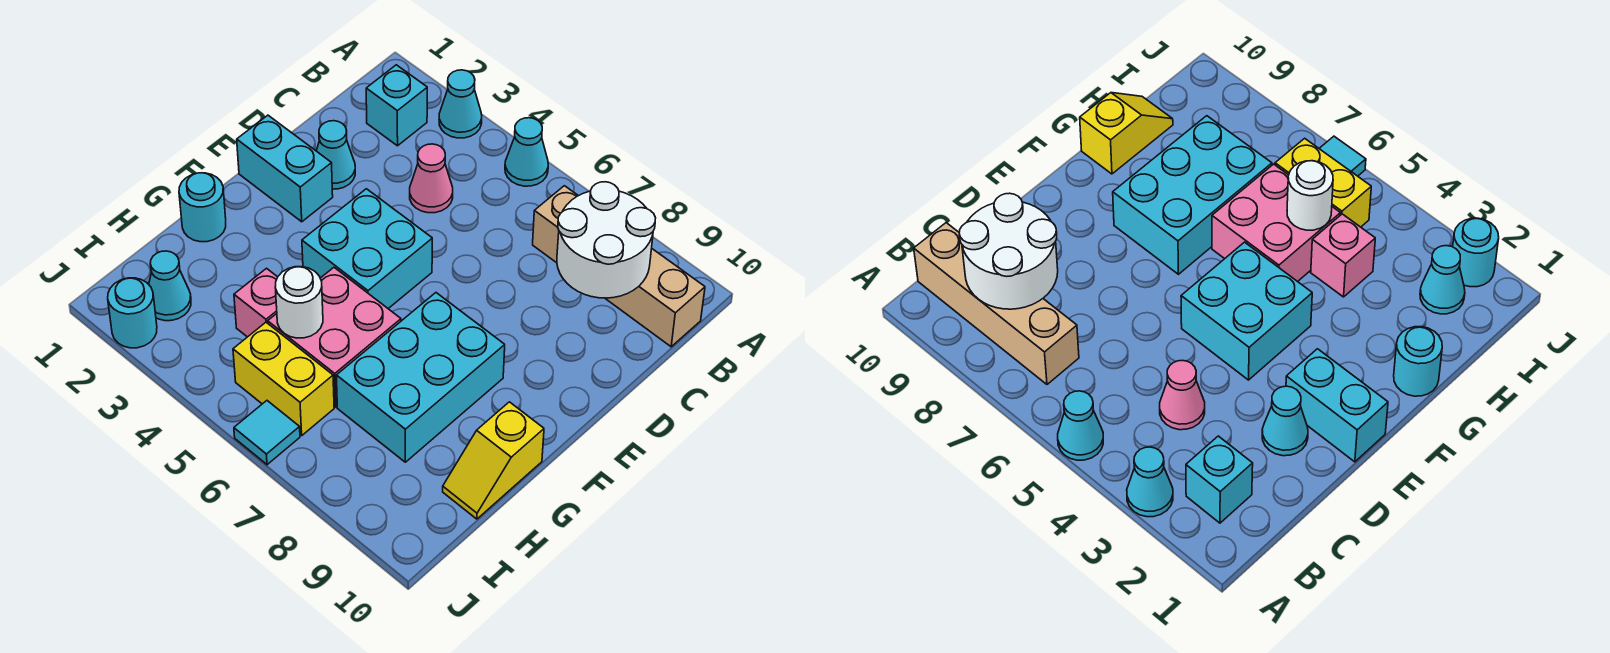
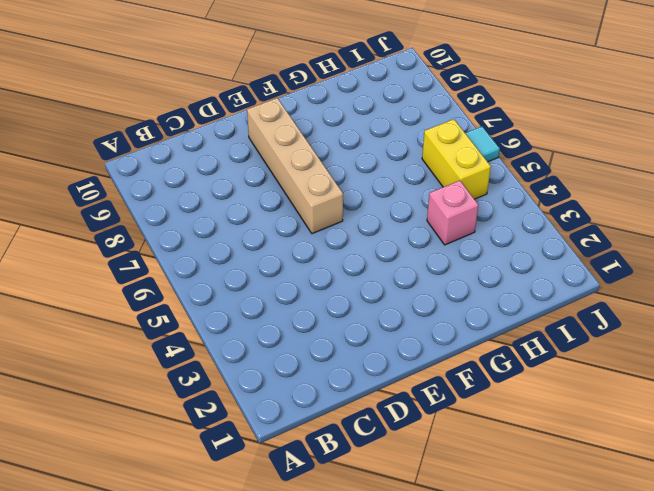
tan 1x4 brick [247,98,343,234] -> tan 1x4 brick moved to [533,186,705,347]
none -> cyan 1x1 cone [439,70,482,138]
none -> cyan 1x1 cone [505,118,548,186]
none -> cyan 1x1 brick [366,65,427,146]

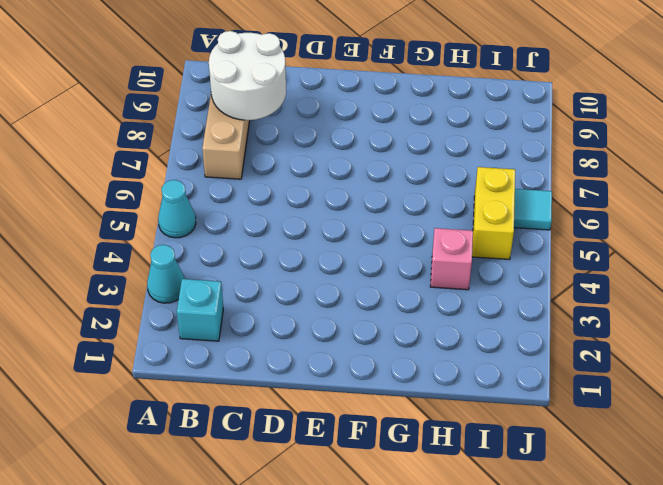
none -> pink 1x1 cone [410,144,453,213]
none -> cyan 1x1 cone [316,121,355,189]
none -> cyan 1x2 brick [237,115,333,222]

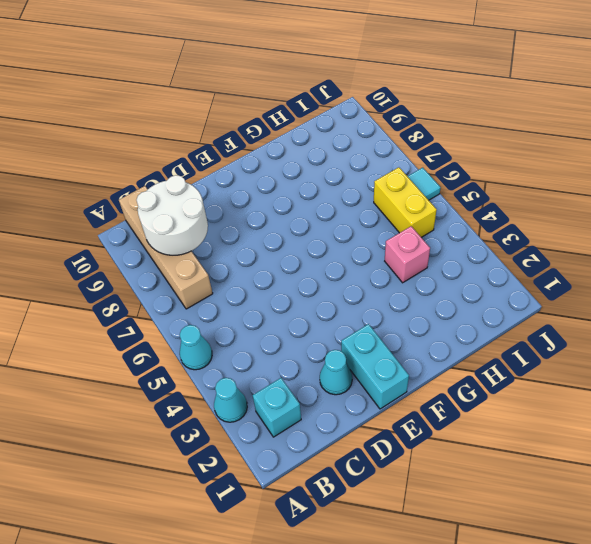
none -> pink 1x1 cone [410,144,453,213]
none -> cyan 2x2 brick [302,189,432,309]
none -> cyan 2x3 brick [336,293,505,462]

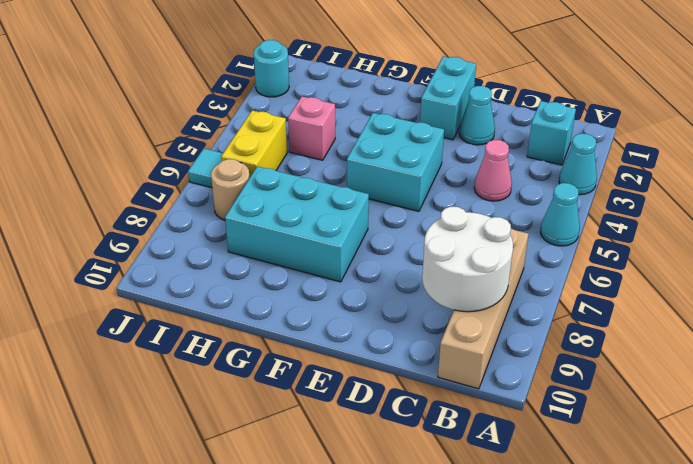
tan 1x1 round brick [211,159,250,220] -> none
none -> cyan 1x1 round brick [179,173,226,242]
none -> pink 2x2 brick [268,268,401,407]
none -> yellow 1x2 slope [443,402,544,519]

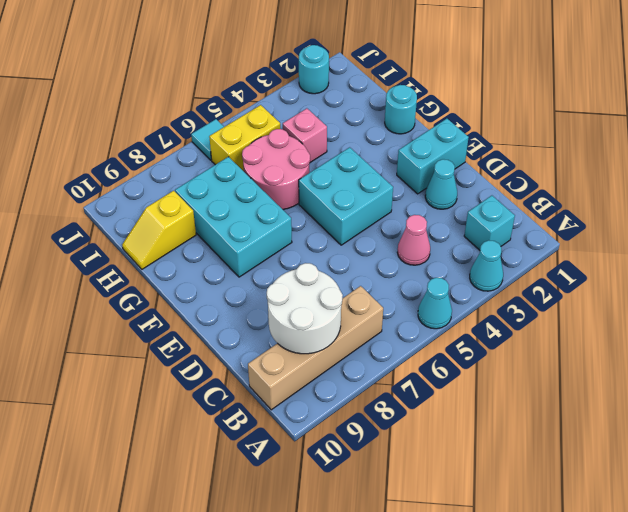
pink 2x2 round brick [242,129,310,210] -> pink 2x2 brick [268,268,401,407]
yellow 1x2 slope [122,191,196,269] -> yellow 1x2 slope turned to [443,402,544,519]
none -> cyan 1x1 cone [149,251,191,321]
none -> white 1x1 round brick [275,267,323,338]

